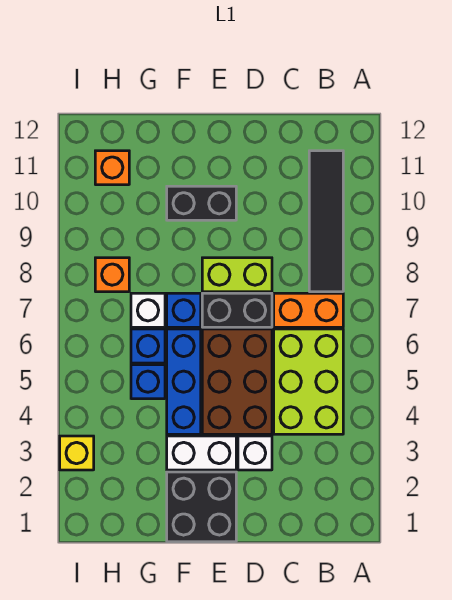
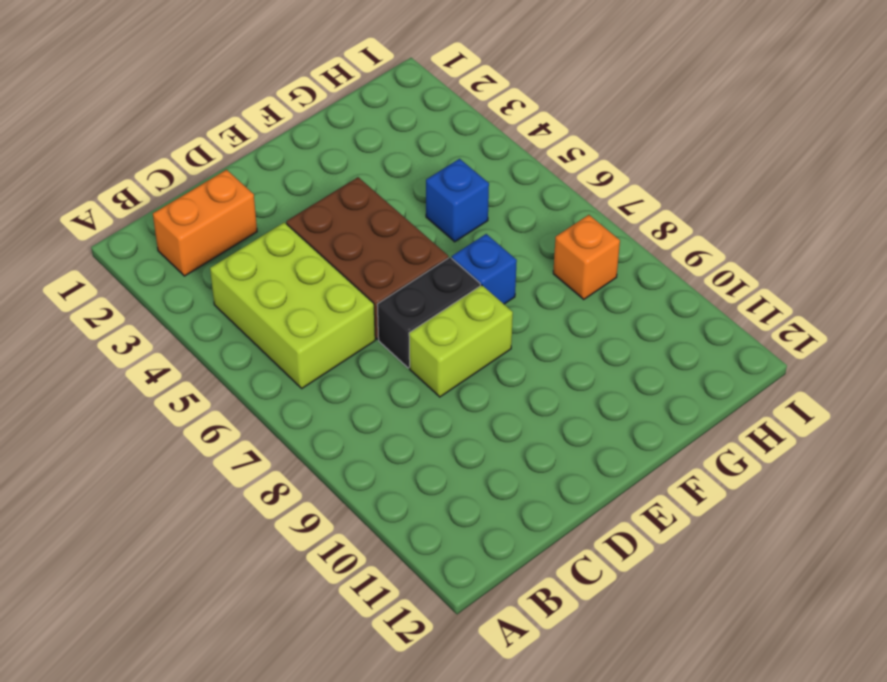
orange 1x2 brick [153,170,257,276] -> orange 1x2 brick moved to [274,293,343,327]
none -> black 1x4 tile [309,151,343,292]
none -> white 1x1 brick [238,436,272,470]
none -> black 2x2 brick [167,472,236,542]

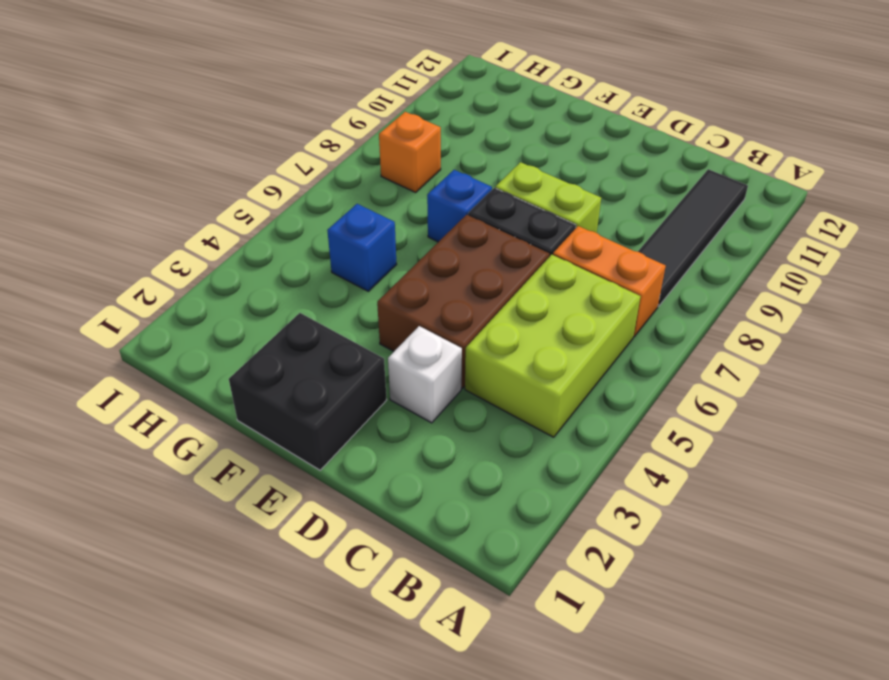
none -> white 1x2 brick [167,436,236,470]
none -> black 1x2 brick [167,186,236,220]
none -> blue 1x3 brick [167,329,201,434]

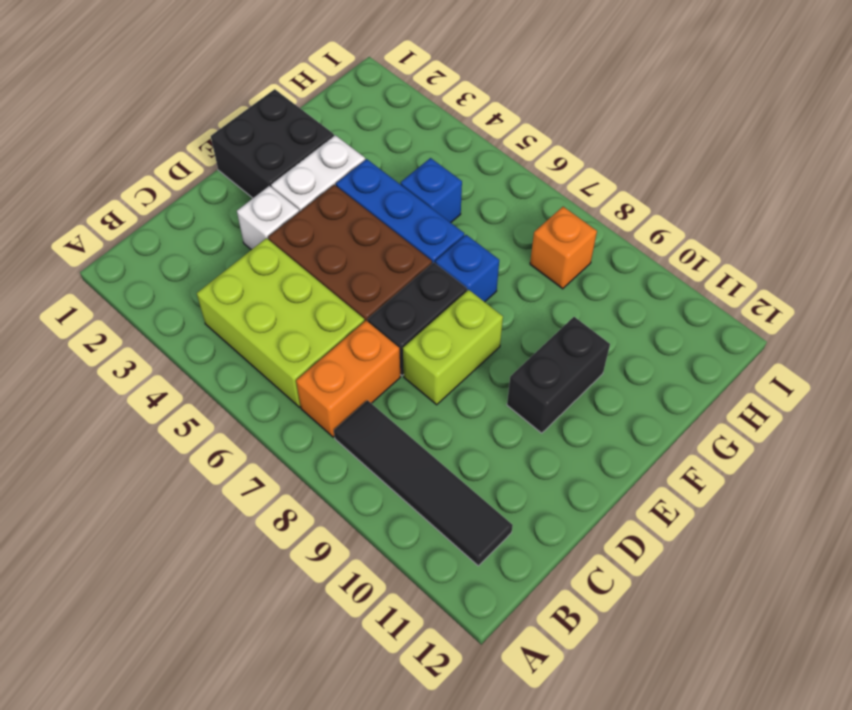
none -> blue 1x1 brick [131,329,165,363]
none -> white 1x1 brick [131,293,165,327]
none -> orange 1x1 brick [95,151,129,185]

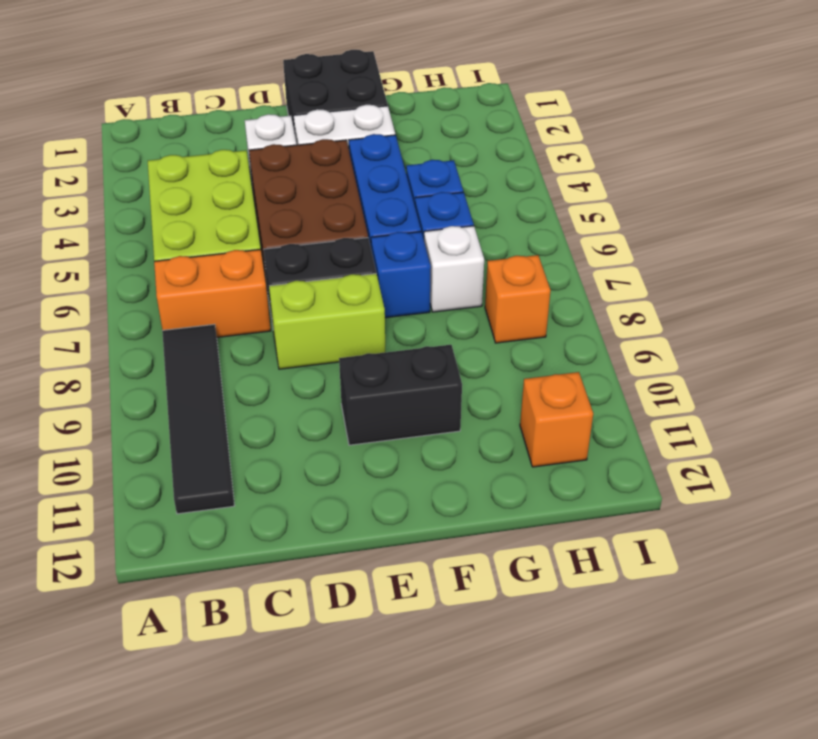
none -> yellow 1x1 brick [60,436,94,470]

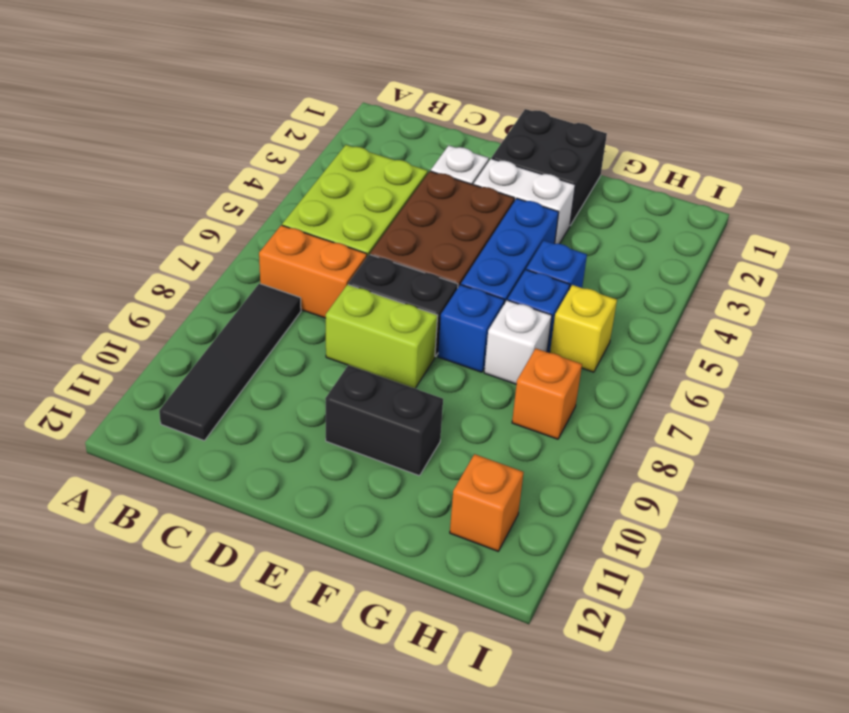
yellow 1x1 brick [550,285,617,372] -> yellow 1x1 brick moved to [60,436,94,470]

